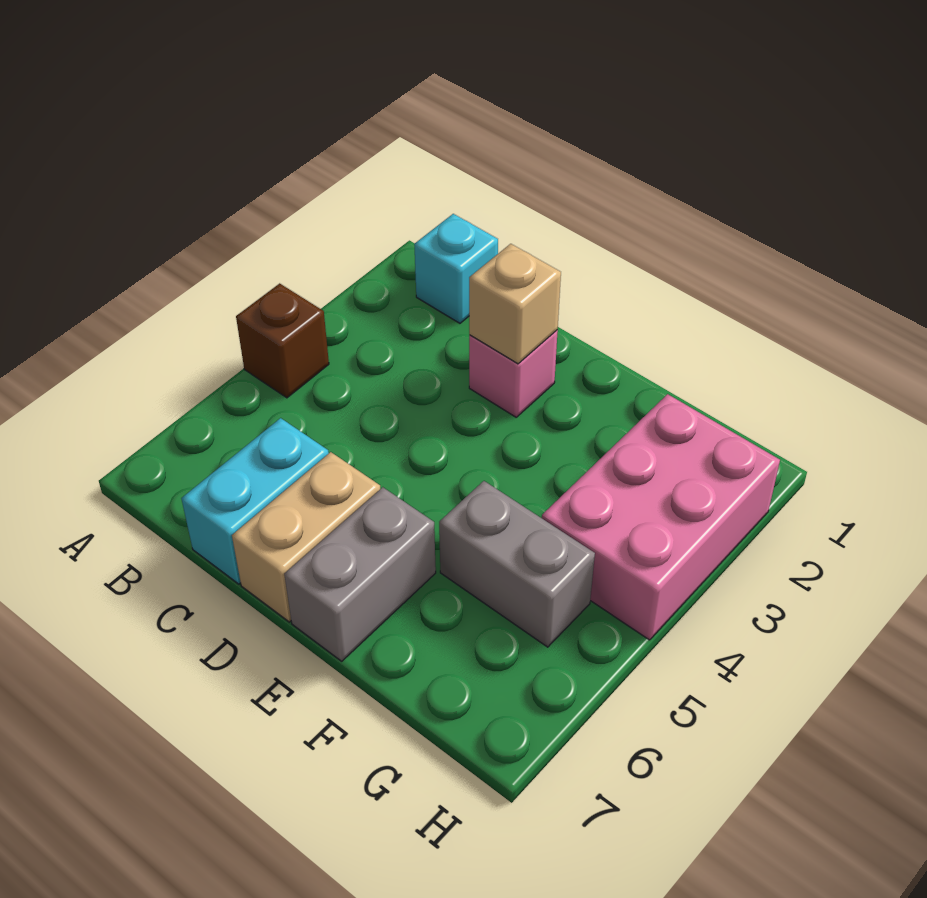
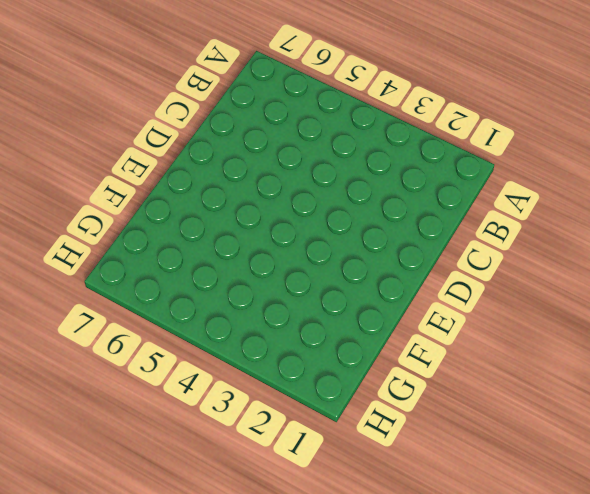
none -> brown 1x1 brick [236,283,329,398]
none -> cyan 1x1 brick [414,214,498,323]

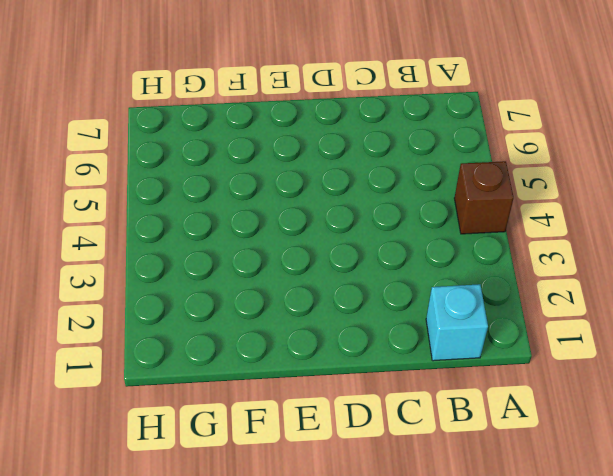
none -> cyan 1x2 brick [181,418,329,584]
none -> pink 1x1 brick [469,330,558,417]

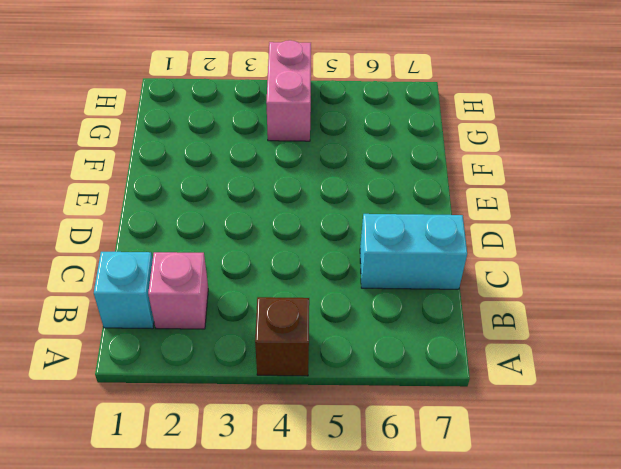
pink 1x1 brick [148,252,208,329] -> pink 1x1 brick moved to [469,330,558,417]
pink 1x2 brick [266,40,311,141] -> pink 2x3 brick [542,394,780,640]
none -> tan 1x2 brick [232,452,380,622]
none -> grey 1x2 brick [284,487,436,661]

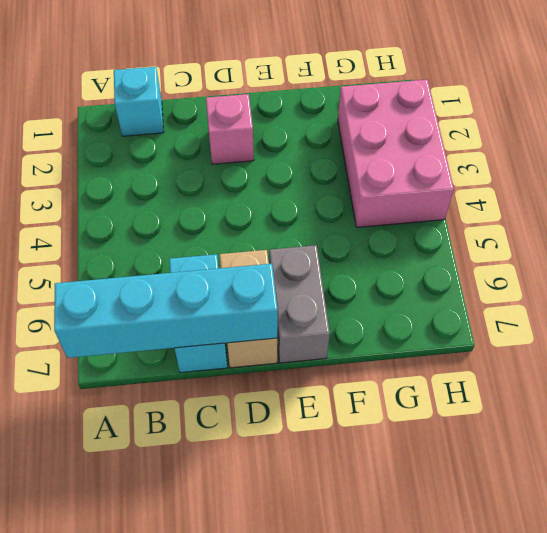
cyan 1x4 brick [54,264,278,358] -> none
none -> brown 1x1 brick [236,283,329,398]
none -> grey 1x2 brick [439,481,595,647]

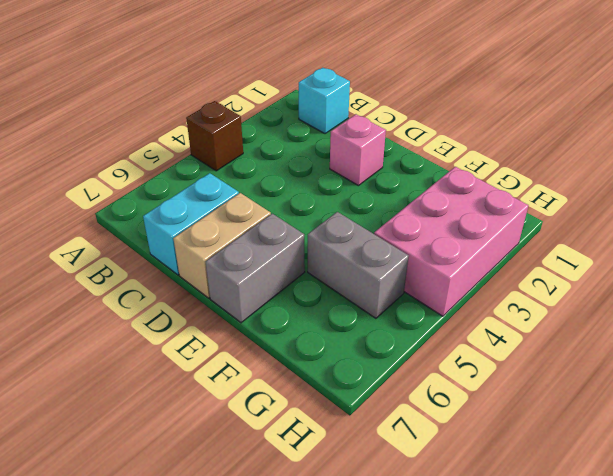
none -> tan 1x1 brick [469,244,561,364]

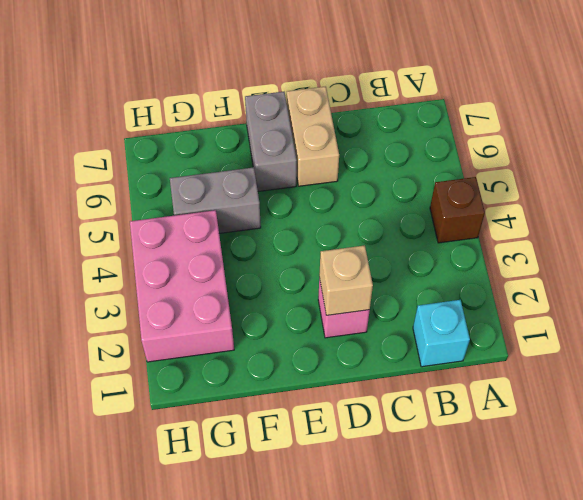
none -> cyan 1x2 brick [181,418,329,584]

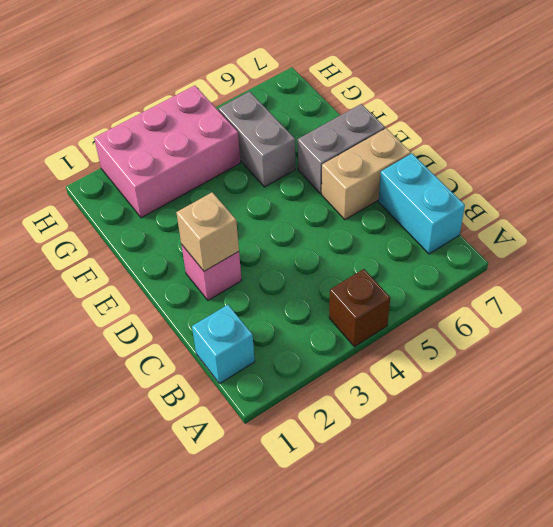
cyan 1x2 brick [378,154,465,254] -> cyan 1x2 brick turned to [181,418,329,584]

